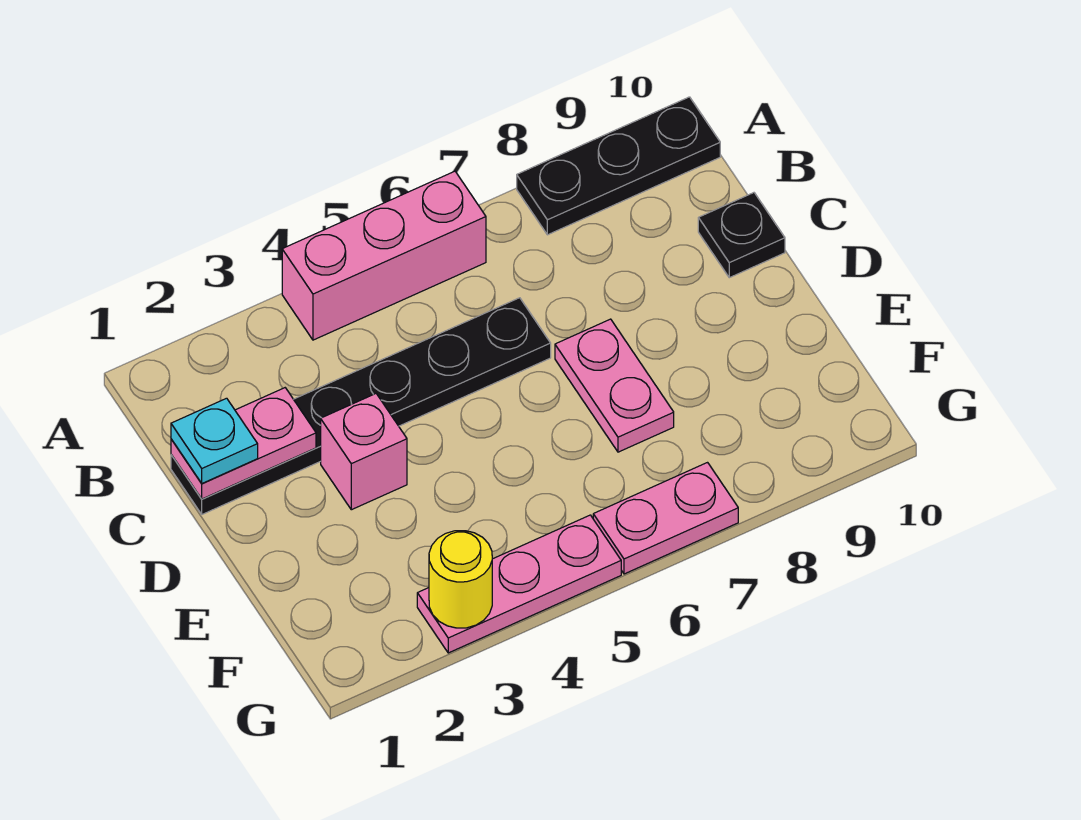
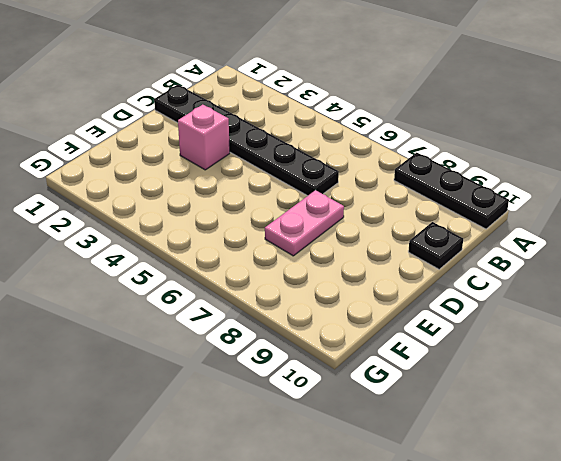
none -> pink 1x3 brick [282,171,486,340]
none -> pink 1x3 plate [417,515,621,653]

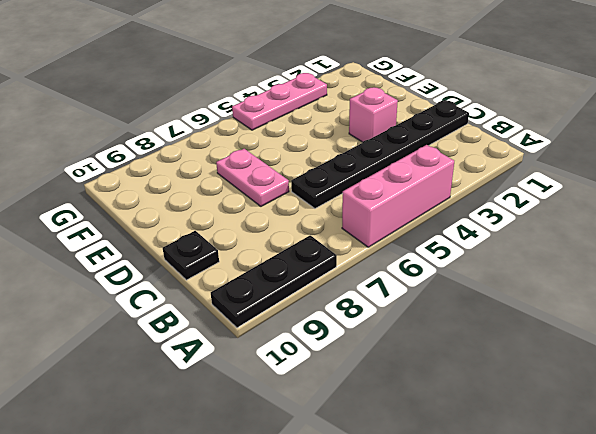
none -> pink 1x2 plate [593,463,738,574]
none -> pink 1x2 plate [171,388,316,499]

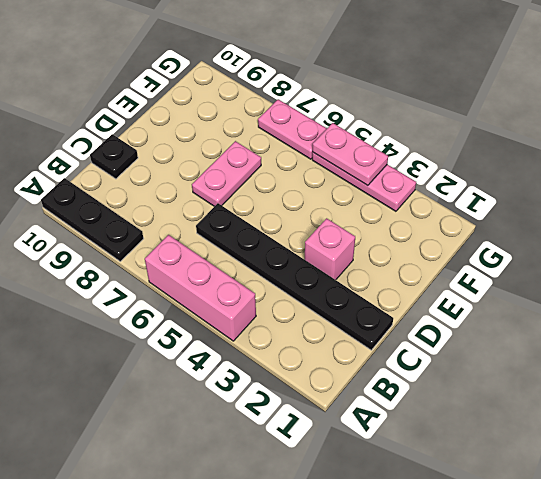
pink 1x2 plate [313,123,388,186] -> pink 1x2 plate moved to [171,388,316,499]
none -> yellow 1x1 round brick [429,531,492,628]
none -> cyan 1x1 plate [171,398,258,483]

